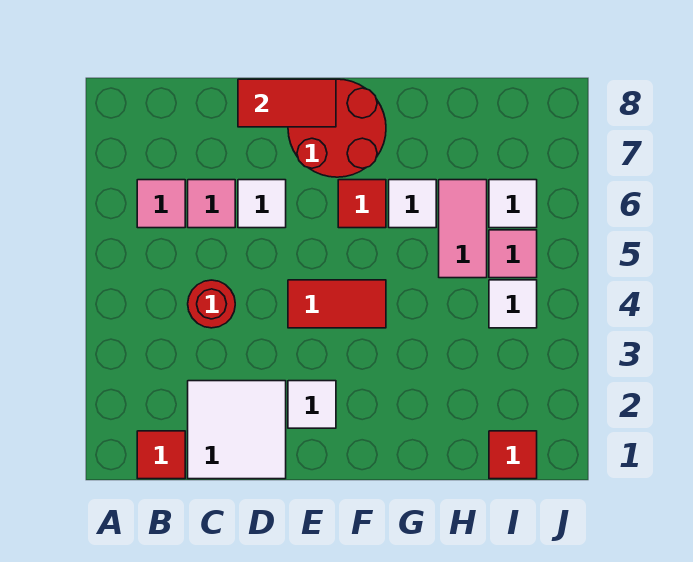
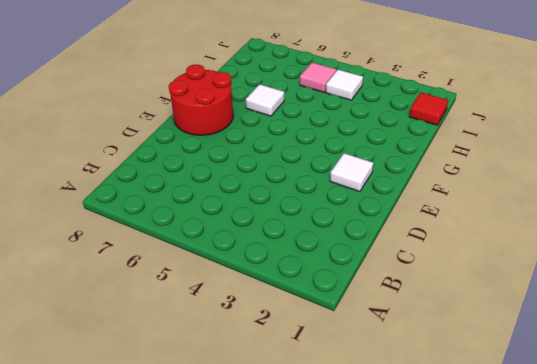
none -> red 1x1 tile [137,431,185,479]
none -> pink 1x1 tile [137,180,185,228]
none -> white 2x2 tile [188,381,286,479]

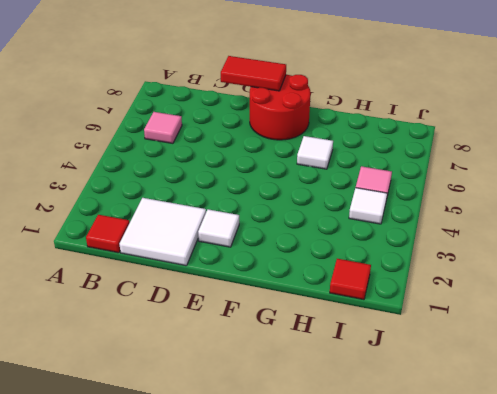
none -> red 1x1 round brick [188,280,235,328]
none -> pink 1x1 tile [188,180,235,228]
none -> white 1x1 tile [238,180,286,228]

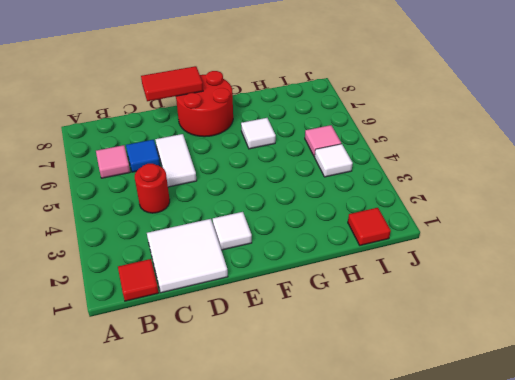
blue 1x1 tile [126,140,160,172] -> pink 1x1 tile [188,180,235,228]
white 1x2 tile [155,134,197,187] -> white 1x1 tile [238,180,286,228]
none -> red 1x2 tile [288,280,386,328]
none -> red 1x1 tile [338,180,386,228]
none -> pink 1x2 tile [439,180,487,278]

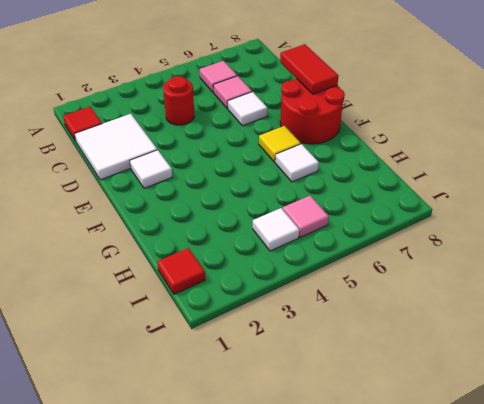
yellow 1x1 tile [259,126,301,162] -> red 1x1 tile [338,180,386,228]
none -> red 1x2 tile [288,280,386,328]
none -> pink 1x2 tile [439,180,487,278]
none -> white 1x1 tile [489,180,537,228]

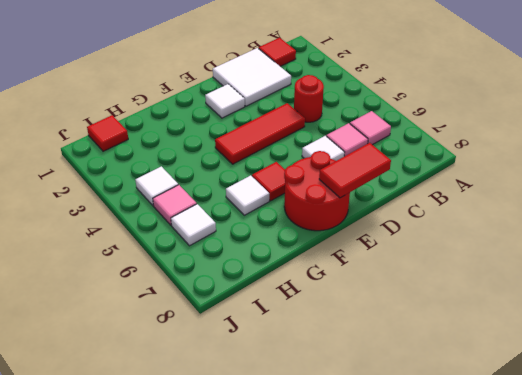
red 1x3 tile [215,103,305,164] -> red 1x2 tile [288,280,386,328]
none -> pink 1x2 tile [439,180,487,278]

